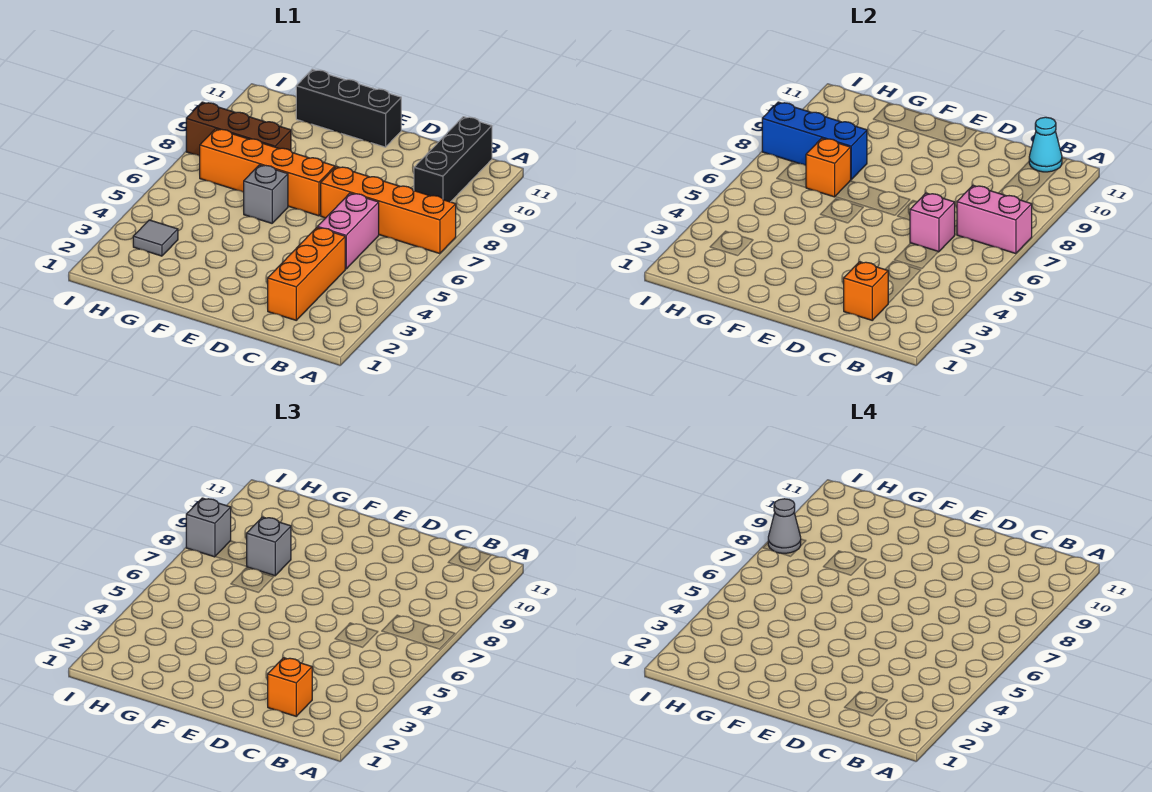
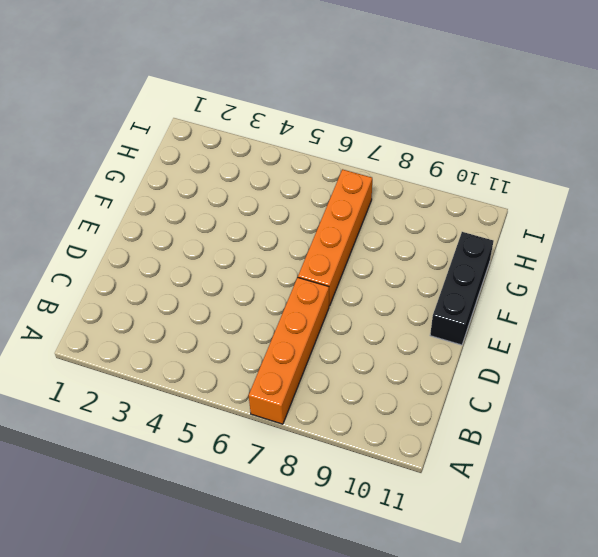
none -> black 1x3 brick [414,117,492,202]
none -> orange 1x3 brick [268,227,345,320]
none -> pink 1x2 brick [318,193,379,269]

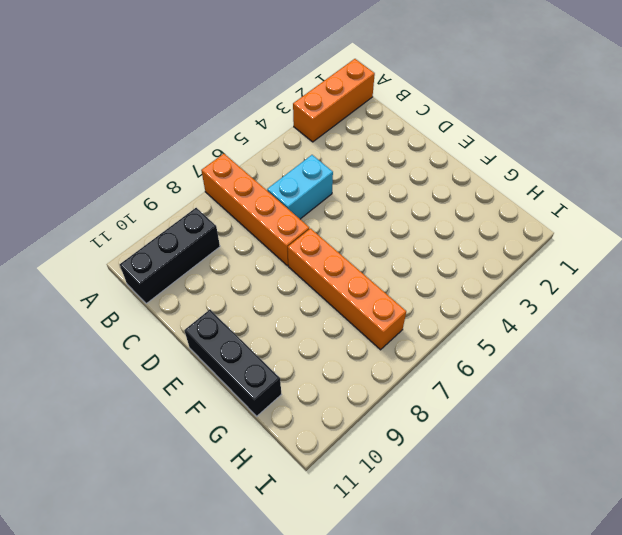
orange 1x3 brick [293,59,375,142] -> orange 1x3 brick moved to [268,227,345,320]
cyan 1x2 brick [267,155,333,219] -> pink 1x2 brick [318,193,379,269]
none -> grey 1x1 brick [244,165,288,223]
none -> brown 1x3 brick [186,102,291,156]
none -> grey 1x1 tile [133,220,178,256]

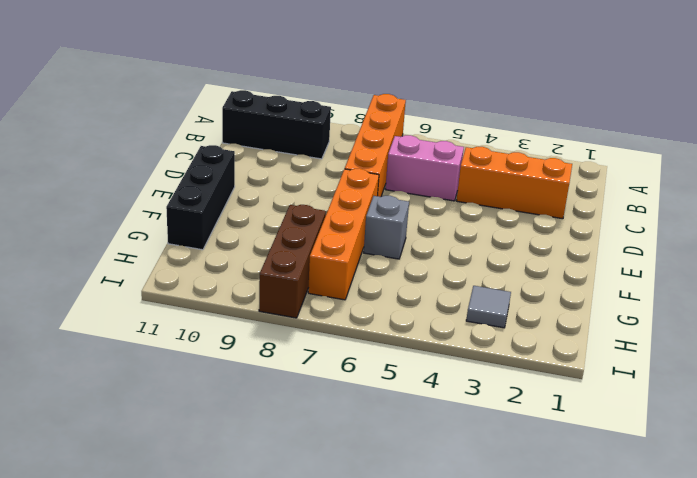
none -> pink 1x2 brick [957,185,1032,254]
none -> cyan 1x1 cone [1029,117,1062,172]
none -> orange 1x1 brick [844,262,888,320]

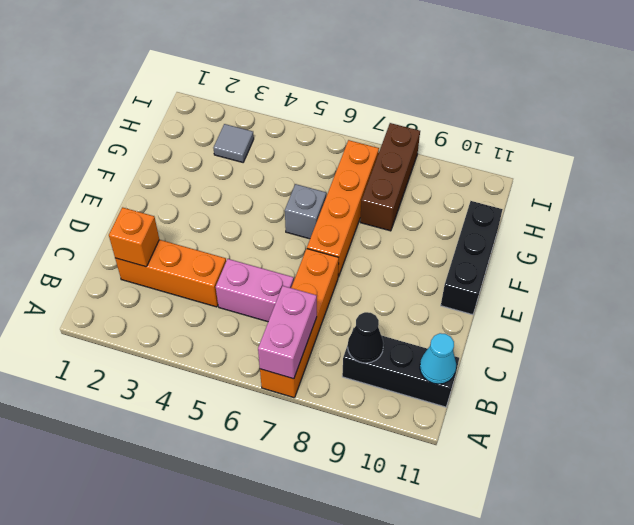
black 1x1 cone [348,312,384,363] -> none
none -> pink 1x1 brick [910,193,955,252]
none -> orange 1x1 brick [806,138,851,197]
none -> blue 1x3 brick [762,102,867,180]

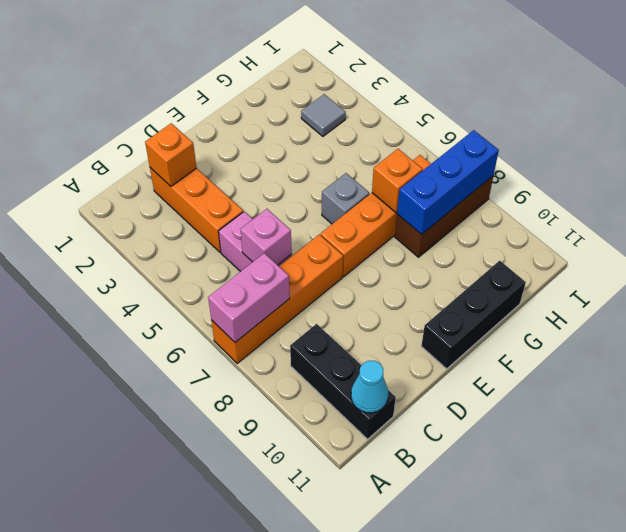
none -> orange 1x1 brick [268,658,312,716]
none -> grey 1x1 brick [246,517,291,576]
none -> grey 1x1 brick [186,498,231,557]

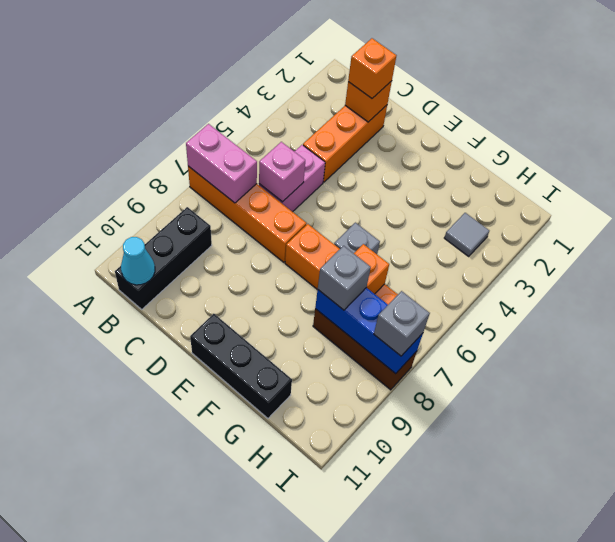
none -> grey 1x1 cone [768,499,801,553]

